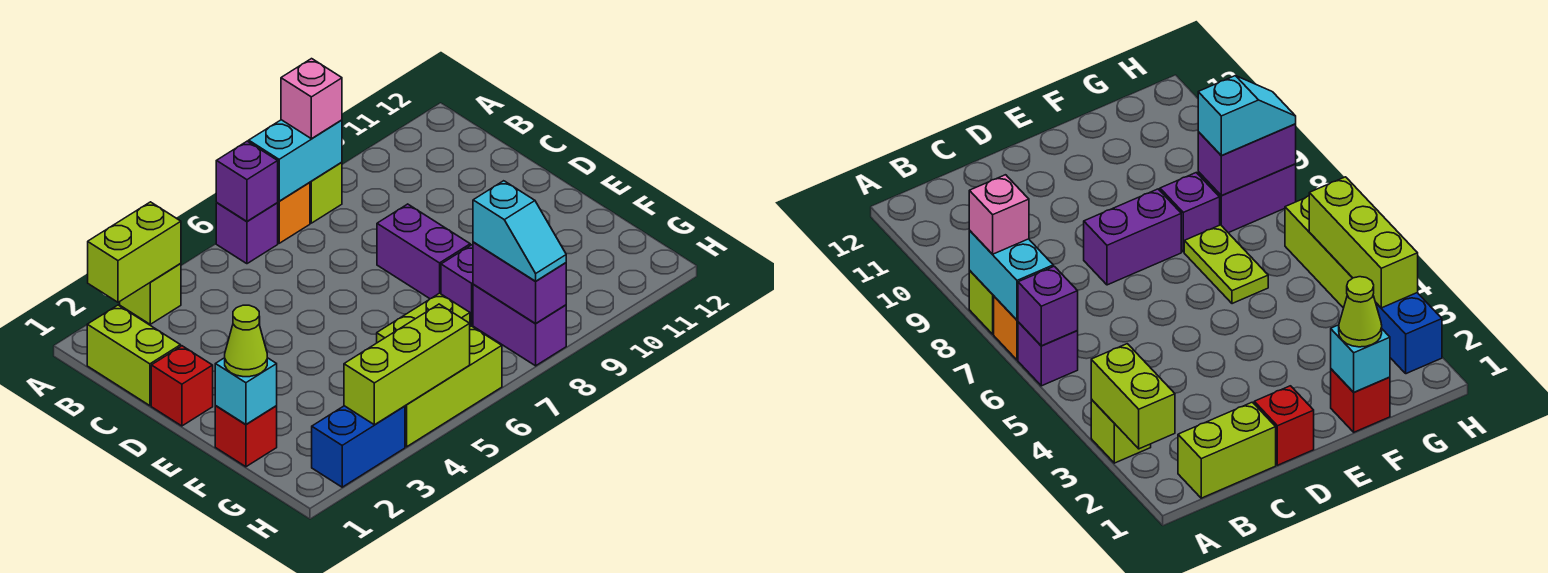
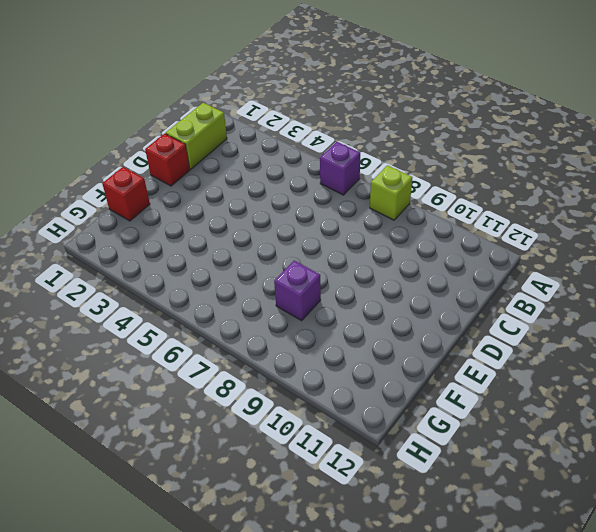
none -> lime 1x1 brick [120,263,181,324]
none -> orange 1x1 brick [277,183,310,243]
none -> purple 1x2 brick [377,204,470,299]

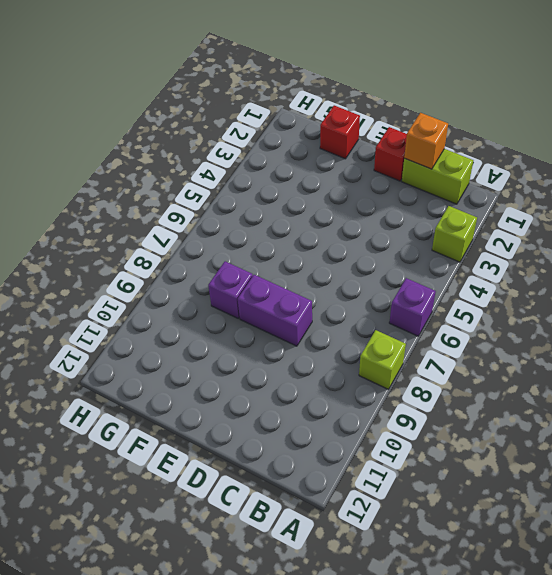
orange 1x1 brick [404,113,448,169] -> orange 1x1 brick moved to [277,183,310,243]
none -> lime 1x2 plate [377,293,470,343]
none -> purple 1x2 brick [473,284,566,366]
none -> blue 1x2 brick [312,406,405,487]

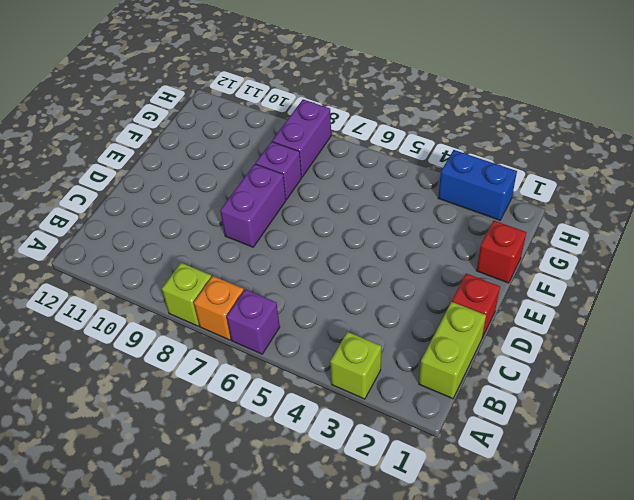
none -> lime 1x2 plate [377,293,470,343]
none -> lime 1x3 brick [405,326,502,447]
none -> lime 1x2 brick [88,202,181,302]

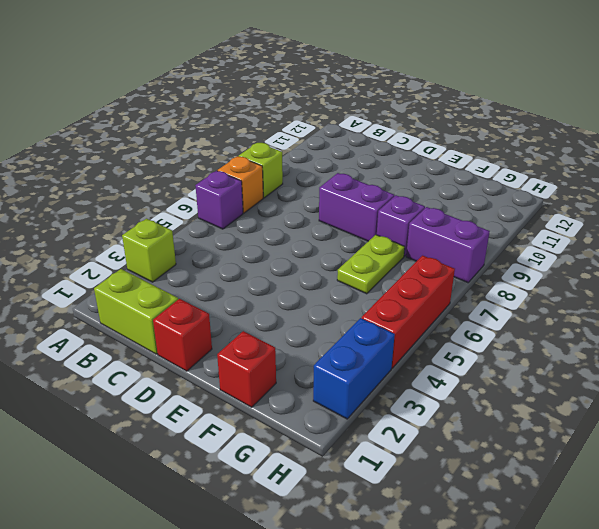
red 1x3 brick [362,255,455,368] -> lime 1x3 brick [405,326,502,447]
none -> lime 1x2 brick [88,202,181,302]
none -> purple 1x1 brick [216,141,278,221]
none -> cyan 1x2 brick [249,120,342,201]

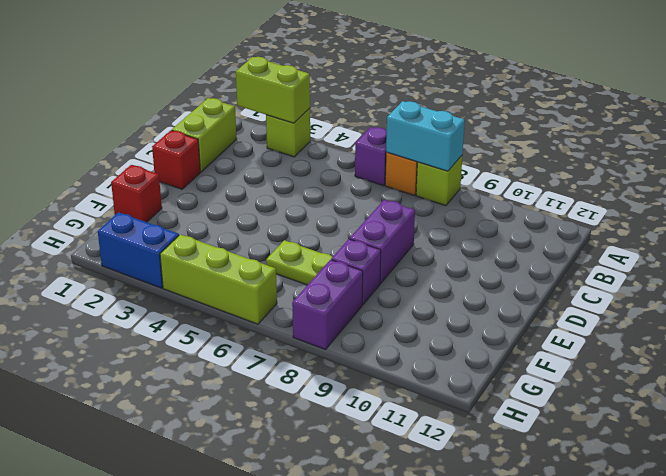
none -> purple 1x1 brick [216,141,278,221]
none -> cyan 1x1 brick [215,358,277,425]
none -> purple 1x2 brick [473,242,566,323]

